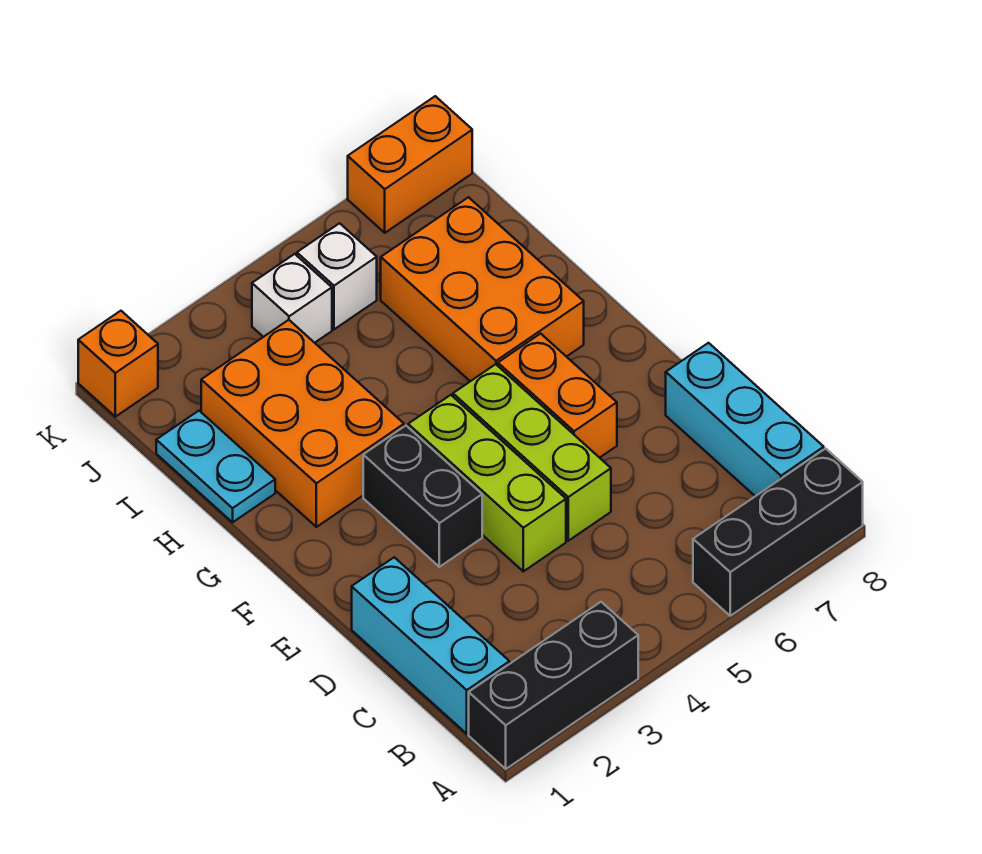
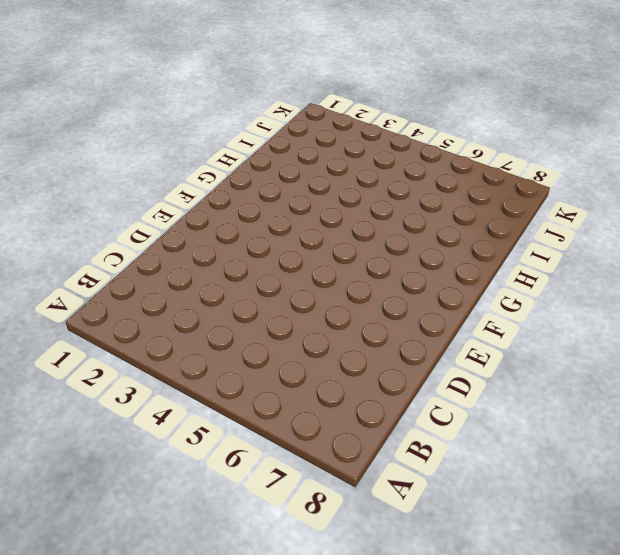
none -> black 1x3 brick [469,602,638,769]
none -> black 1x3 brick [693,449,863,616]
none -> cyan 1x3 brick [352,557,509,734]

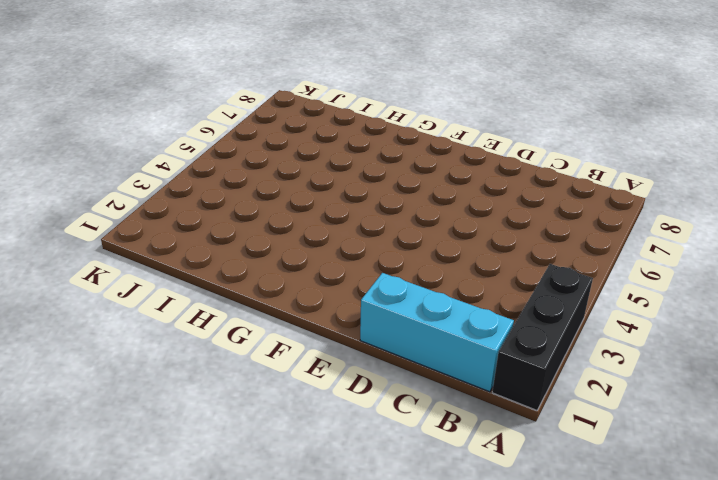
none -> black 1x3 brick [693,449,863,616]
none -> cyan 1x3 brick [666,343,824,496]
none -> lime 1x3 brick [408,395,566,571]

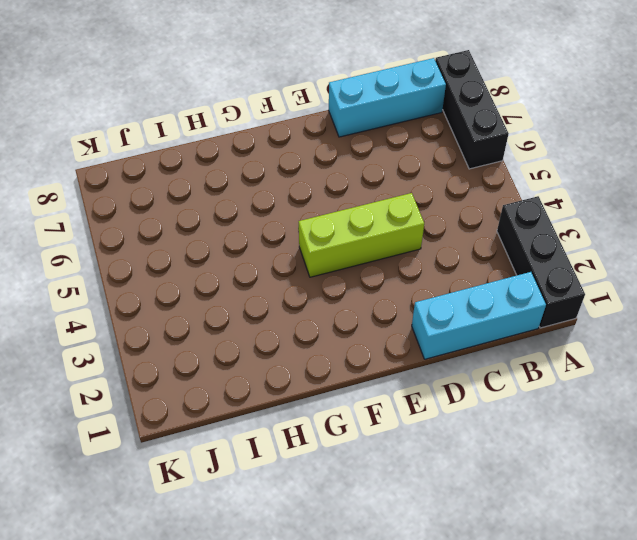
none -> lime 1x3 brick [453,364,611,541]
none -> black 1x2 brick [363,426,482,567]
none -> orange 1x2 brick [498,334,617,458]

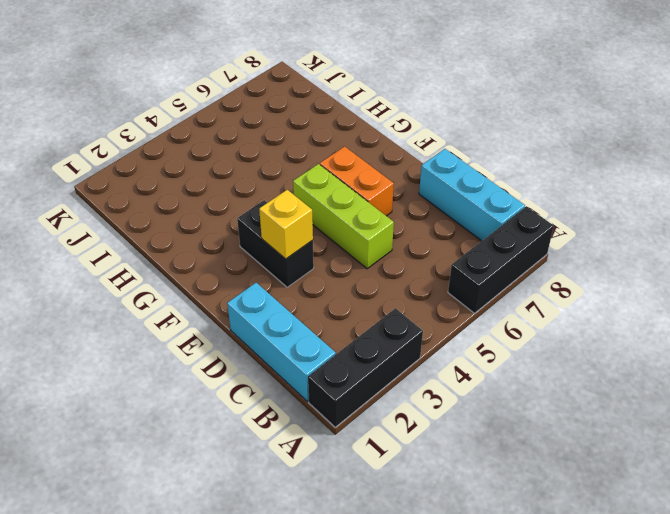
yellow 1x1 brick [259,190,313,259] -> none
none -> lime 1x3 brick [408,395,566,571]
none -> orange 2x3 brick [201,320,404,527]
none -> orange 2x3 brick [381,197,584,381]

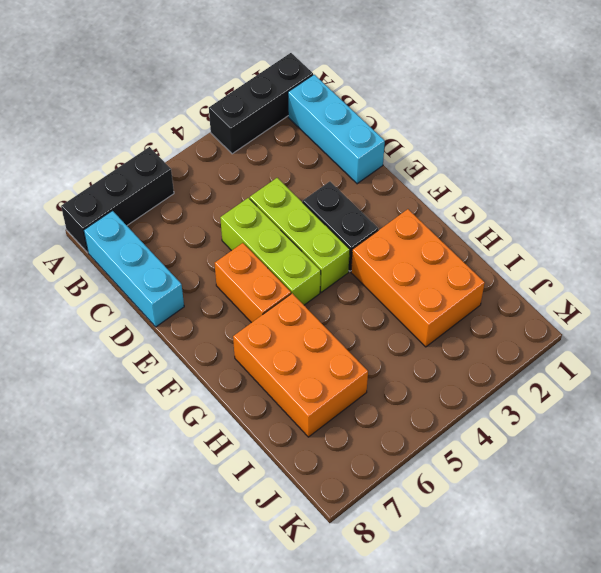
none -> cyan 1x2 plate [156,411,275,522]
none -> white 1x1 brick [252,254,332,343]
none -> white 1x1 brick [297,223,377,329]

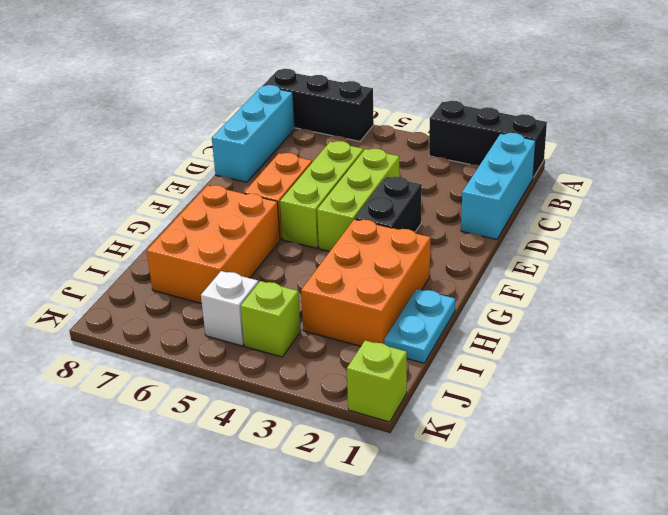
lime 1x1 brick [241,281,301,357] -> white 1x1 brick [252,254,332,343]
lime 1x1 brick [347,340,407,422] -> orange 1x1 brick [78,311,158,417]
none -> orange 1x2 brick [348,96,472,233]

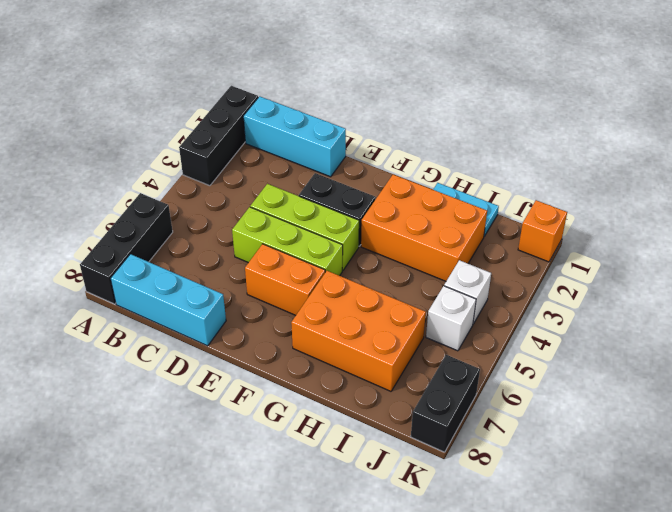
black 1x2 brick [411,355,480,452] -> orange 1x2 brick [348,96,472,233]

